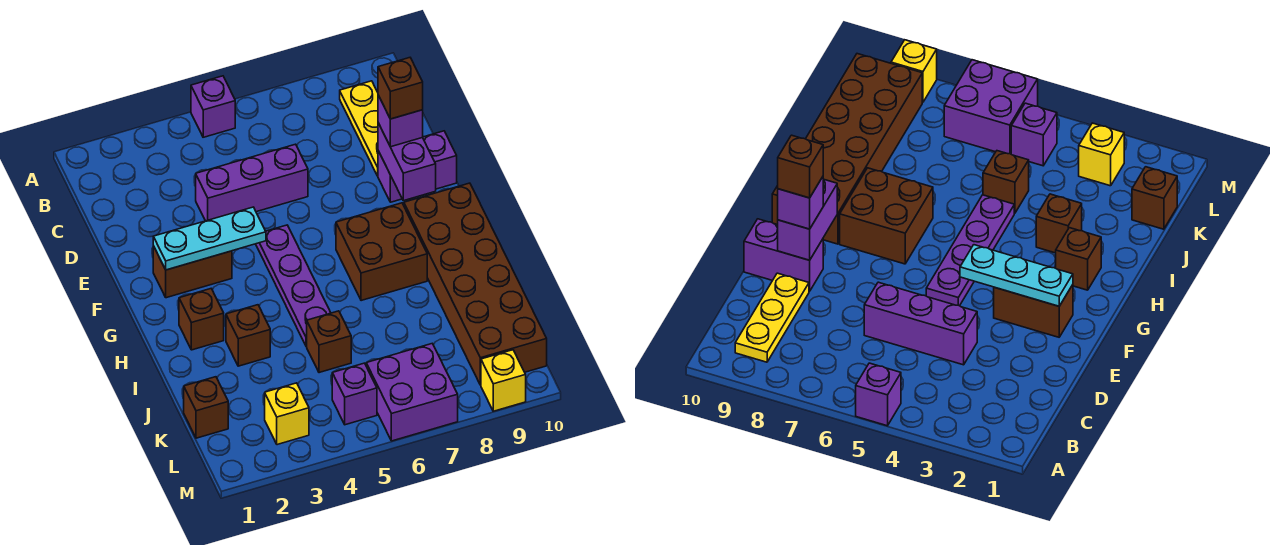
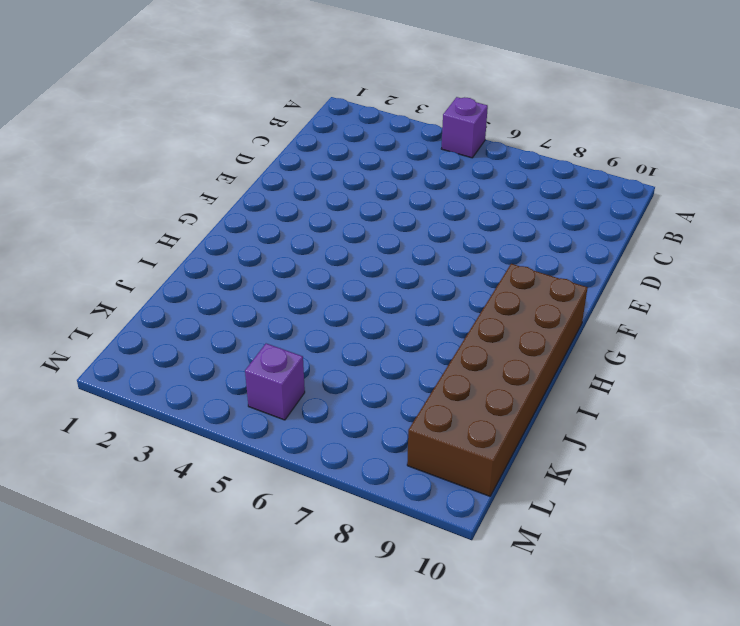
none -> yellow 1x3 plate [340,81,378,176]
none -> purple 1x3 brick [196,144,308,221]
none -> purple 1x2 brick [378,131,457,202]

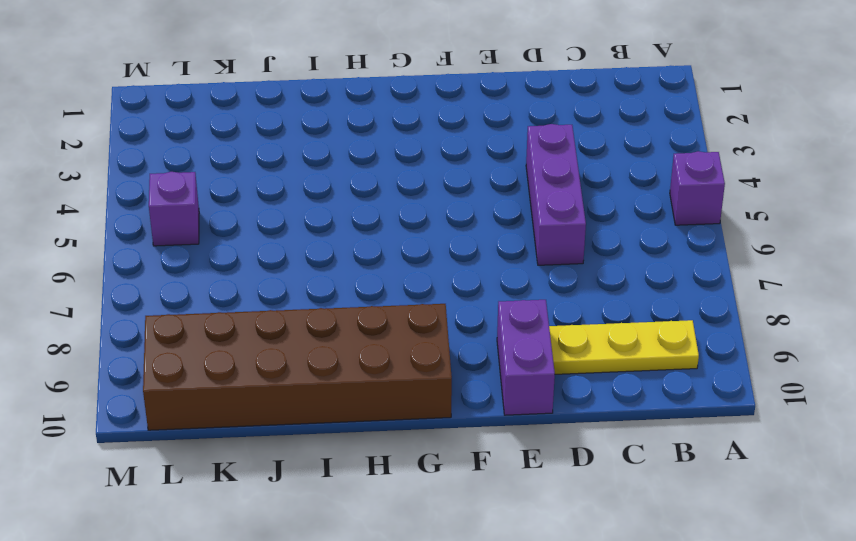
none -> brown 1x2 brick [153,246,232,298]
none -> purple 1x4 plate [256,225,331,346]
none -> brown 2x2 brick [336,203,427,301]

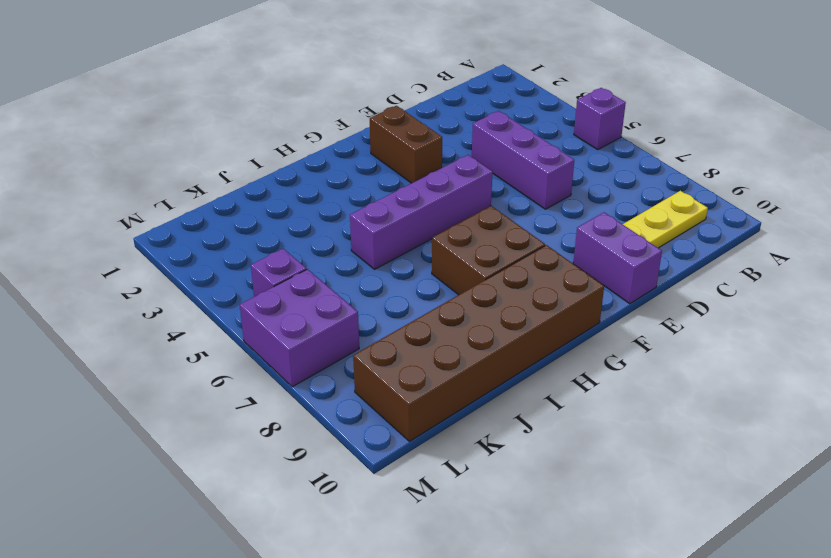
purple 1x4 brick [350,155,493,269] -> purple 1x4 plate [256,225,331,346]
none -> brown 1x1 brick [179,289,224,350]
none -> brown 1x1 brick [226,305,270,366]
none -> brown 1x1 brick [307,311,351,373]

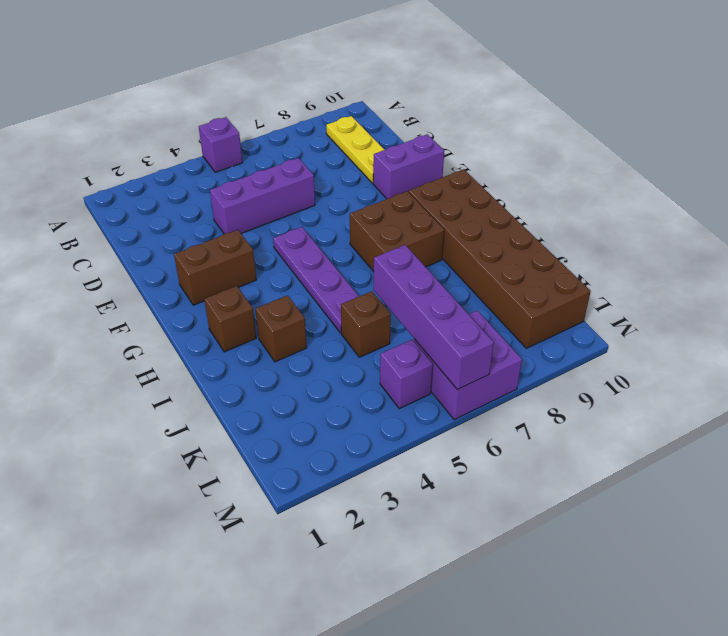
purple 1x4 brick [374,245,494,390] -> none
none -> brown 1x1 brick [184,377,228,438]
none -> yellow 1x1 brick [265,383,309,445]
none -> yellow 1x1 brick [481,350,526,411]

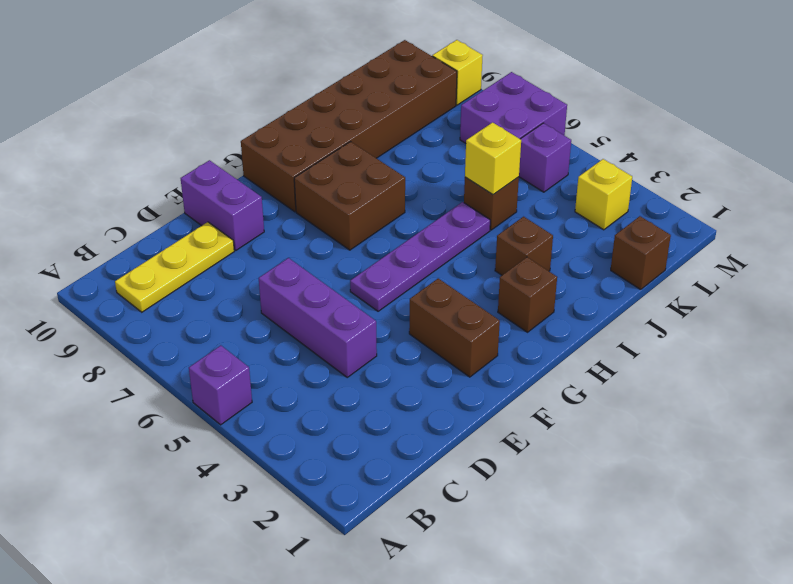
yellow 1x1 brick [465,123,521,195] -> none
none -> purple 1x2 brick [378,123,436,201]
none -> cyan 1x3 plate [153,207,266,270]
none -> purple 1x1 brick [378,95,423,147]

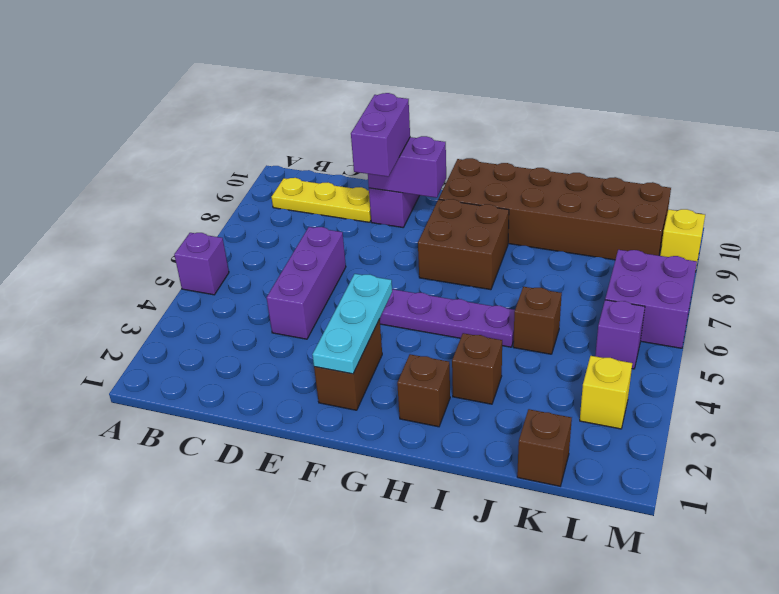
purple 1x2 brick [351,93,410,177] -> purple 1x1 brick [378,95,423,147]
none -> brown 1x1 brick [378,58,423,119]

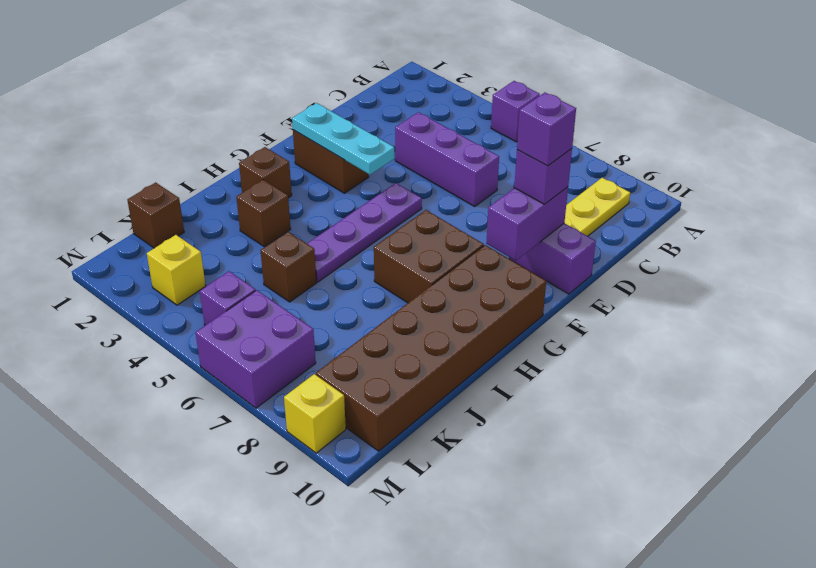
purple 1x1 brick [517,92,576,166] -> brown 1x1 brick [378,58,423,119]

